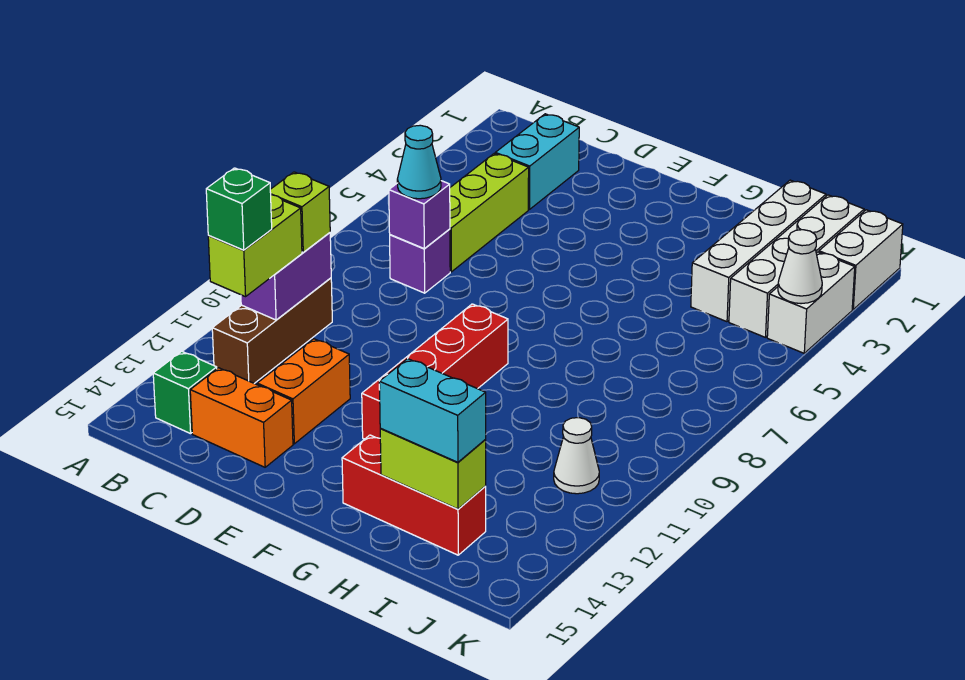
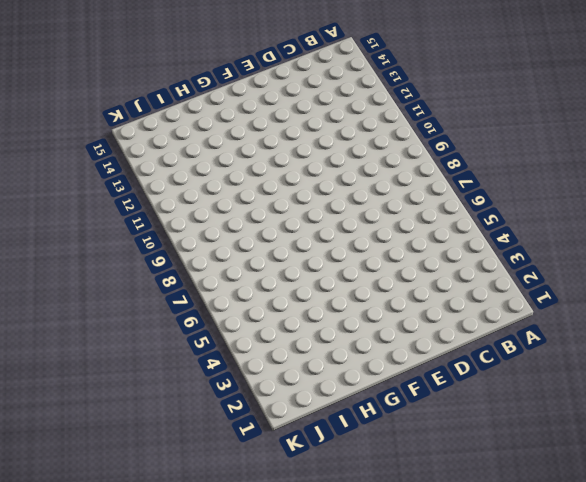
none -> brown 1x3 brick [212,278,332,384]
none -> green 1x1 brick [153,351,217,434]
none -> cyan 1x2 brick [495,114,579,209]

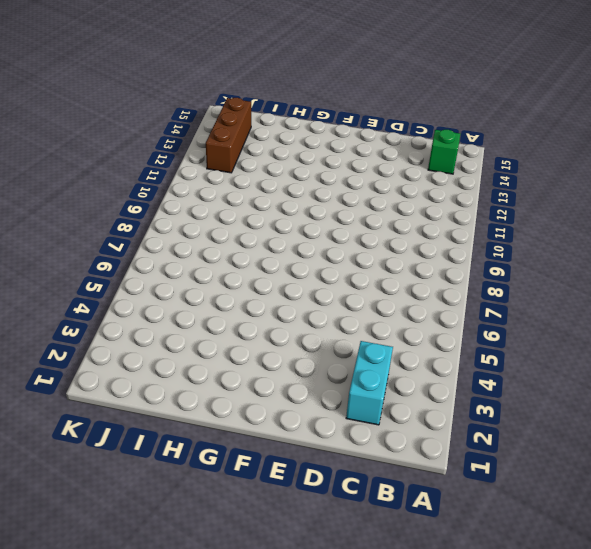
brown 1x3 brick [206,98,251,173] -> brown 1x3 brick moved to [212,278,332,384]
none -> lime 1x3 brick [450,154,529,272]
none -> purple 1x1 brick [390,229,450,293]
none -> orange 1x2 brick [190,368,293,467]

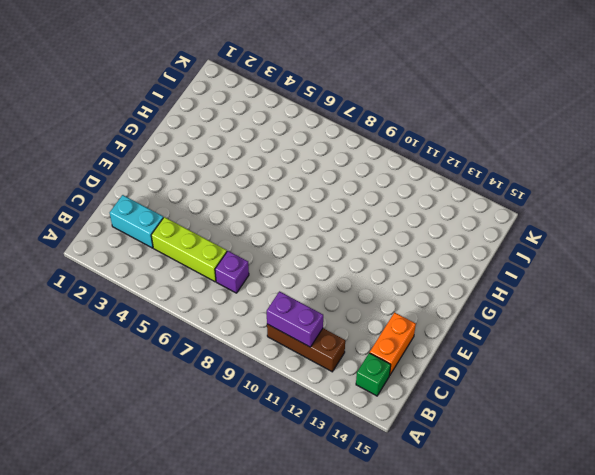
none -> orange 1x2 brick [257,339,350,444]
none -> red 1x4 brick [362,304,508,439]
none -> red 1x3 brick [342,435,486,555]

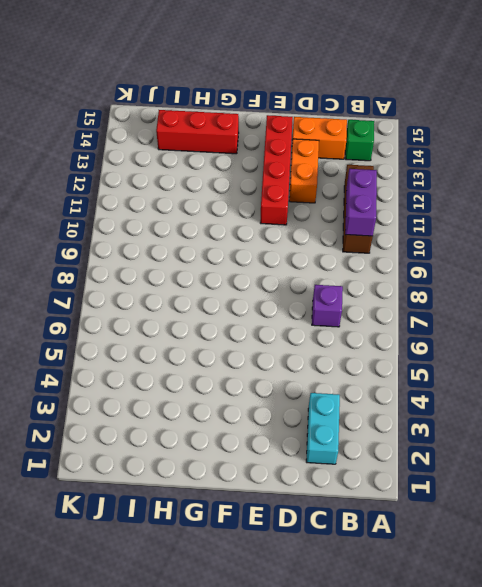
red 1x4 brick [260,115,293,225] -> red 1x4 brick moved to [362,304,508,439]
none -> lime 1x3 brick [450,154,529,272]
none -> white 1x4 brick [691,180,826,322]
none -> white 1x4 brick [729,195,864,337]

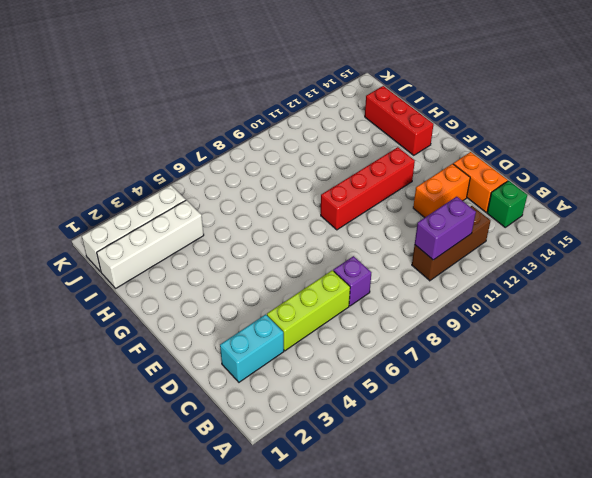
none -> white 1x1 cone [554,418,599,494]
none -> white 1x2 brick [819,210,903,309]
none -> white 1x2 brick [767,252,855,353]

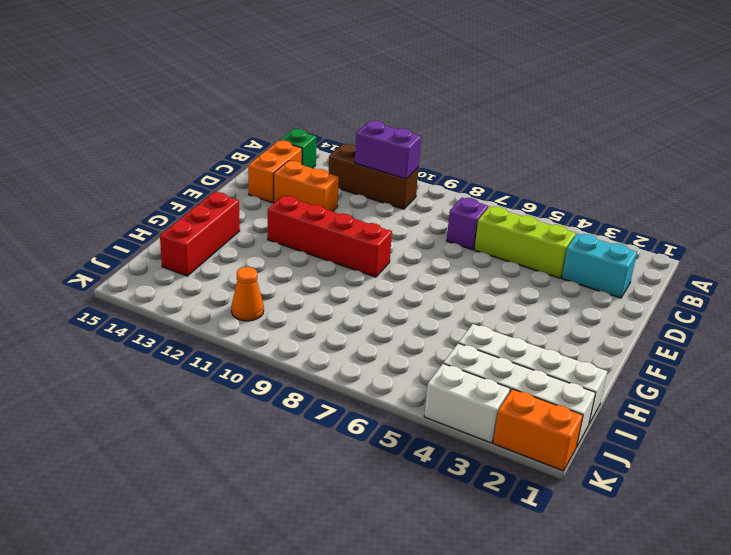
orange 1x1 cone [231,267,264,321] -> white 1x1 cone [554,418,599,494]
orange 1x2 brick [493,389,583,471] -> white 1x2 brick [819,210,903,309]
none -> purple 1x1 brick [389,181,450,248]
none -> lime 1x2 brick [380,428,486,509]
none -> white 1x1 cone [778,230,822,304]

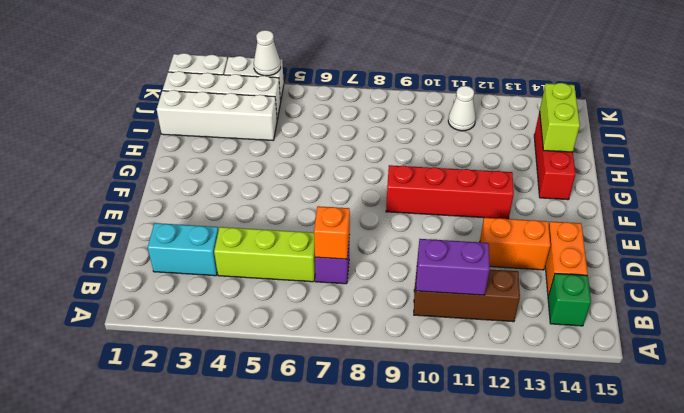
orange 1x1 brick [314,206,350,259] -> purple 1x1 brick [389,181,450,248]
none -> lime 1x1 brick [270,172,330,252]
none -> lime 1x2 brick [208,195,302,297]
none -> cyan 1x1 cone [397,125,441,199]

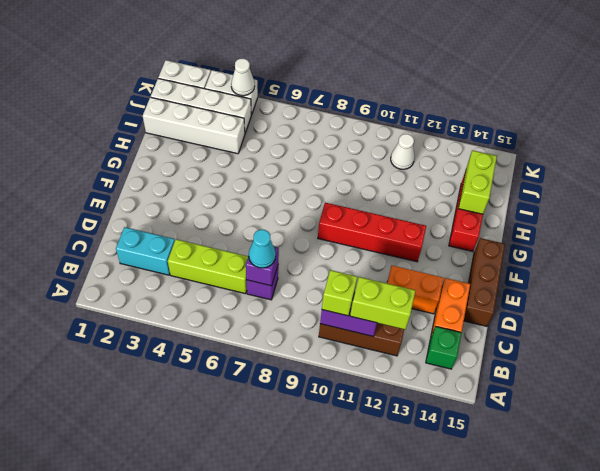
brown 1x3 brick [464,238,505,326] -> none
none -> cyan 1x2 brick [379,359,486,462]
none -> green 1x1 brick [206,168,272,250]

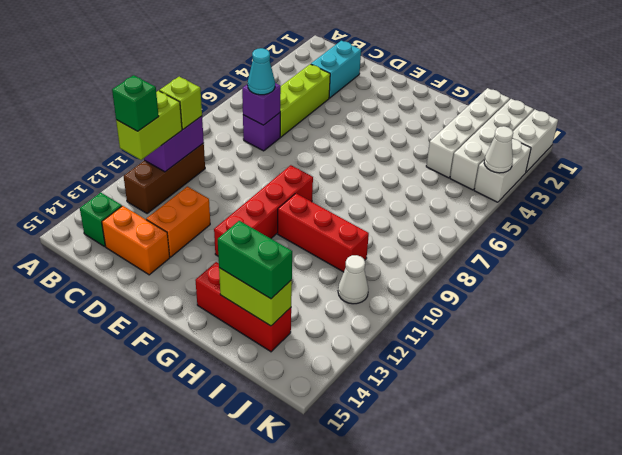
red 1x3 brick [278,194,369,272] -> none
green 1x2 brick [218,221,292,299] -> cyan 1x2 brick [379,359,486,462]

